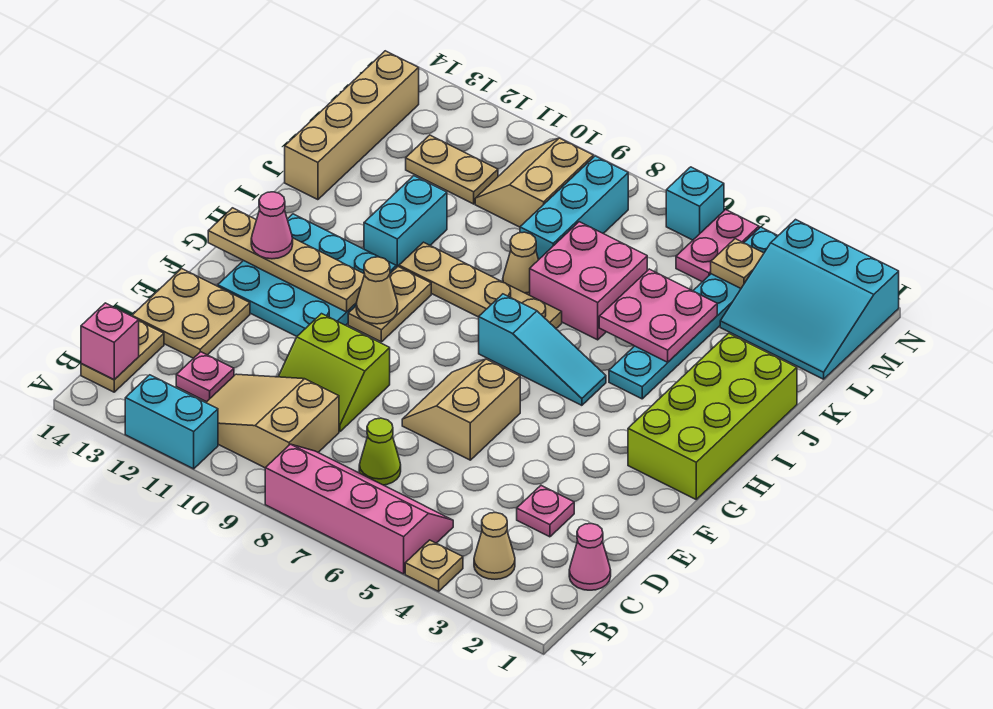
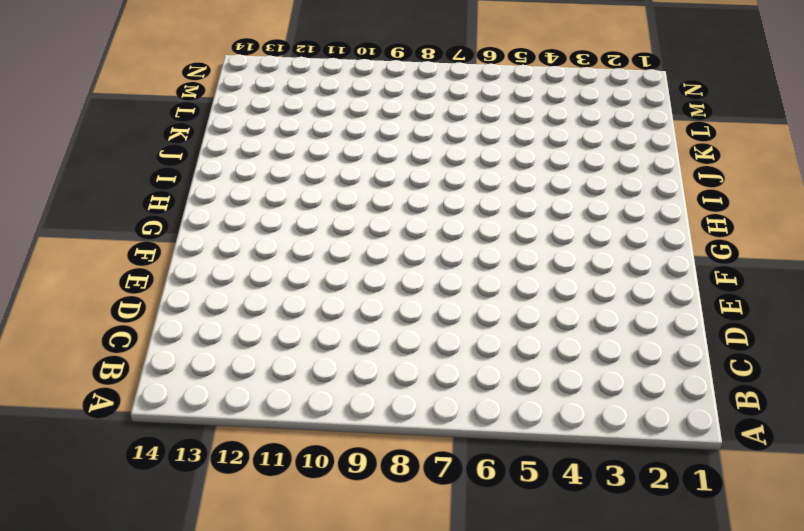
none -> tan 1x1 plate [405,540,463,591]
none -> pink 2x4 slope [265,444,453,574]
none -> cyan 1x2 brick [125,375,218,469]
none -> tan 1x1 cone [474,513,515,579]

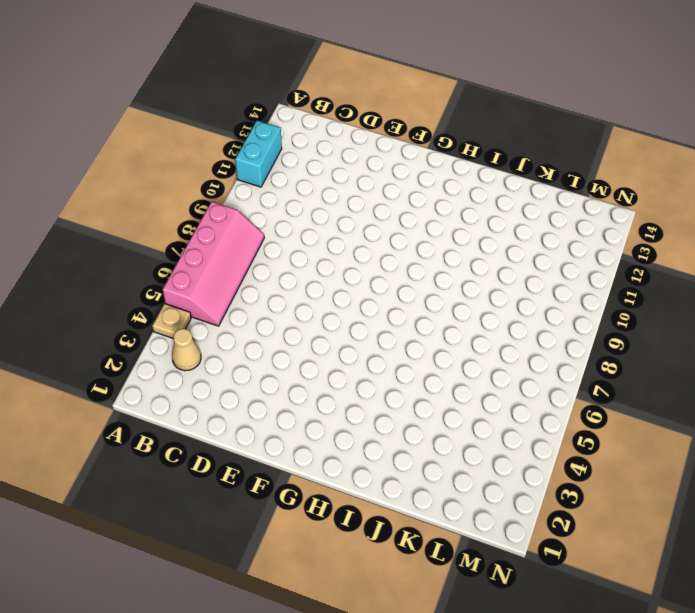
none -> tan 2x3 slope [206,374,339,468]
none -> tan 1x2 plate [81,321,164,392]
none -> pink 1x1 cone [569,524,611,590]
none -> lime 1x1 cone [359,418,401,485]

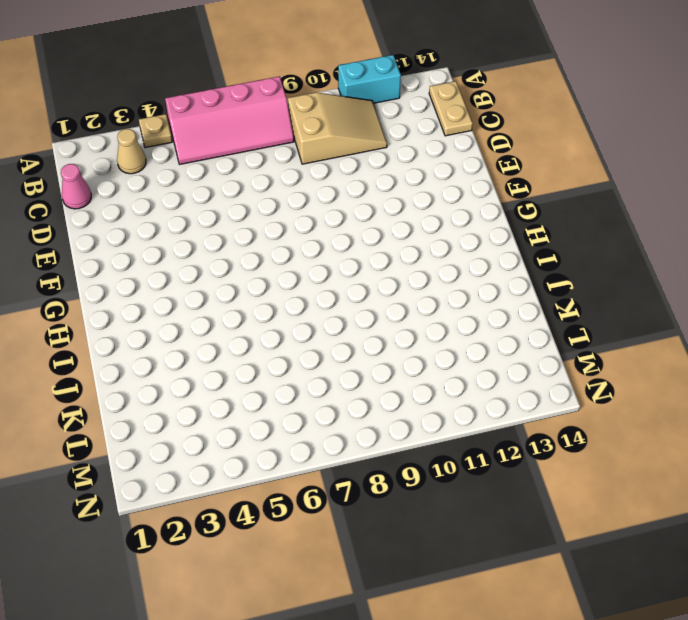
none -> lime 1x1 cone [359,418,401,485]
none -> pink 1x1 plate [176,352,234,402]
none -> pink 1x1 plate [517,486,574,537]
none -> lime 2x2 slope [278,314,390,432]

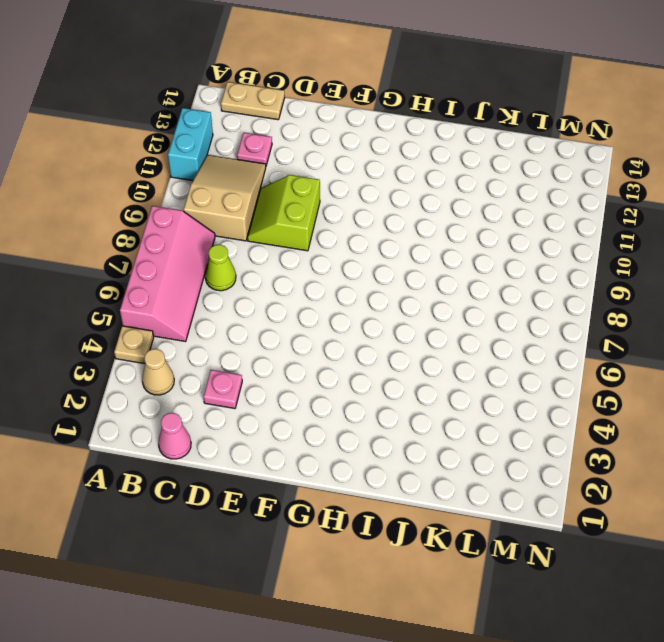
none -> tan 2x2 plate [132,269,250,358]
none -> tan 2x2 slope [402,359,520,460]
none -> cyan 3x3 plate [218,214,396,336]
none -> lime 2x4 brick [628,333,797,499]

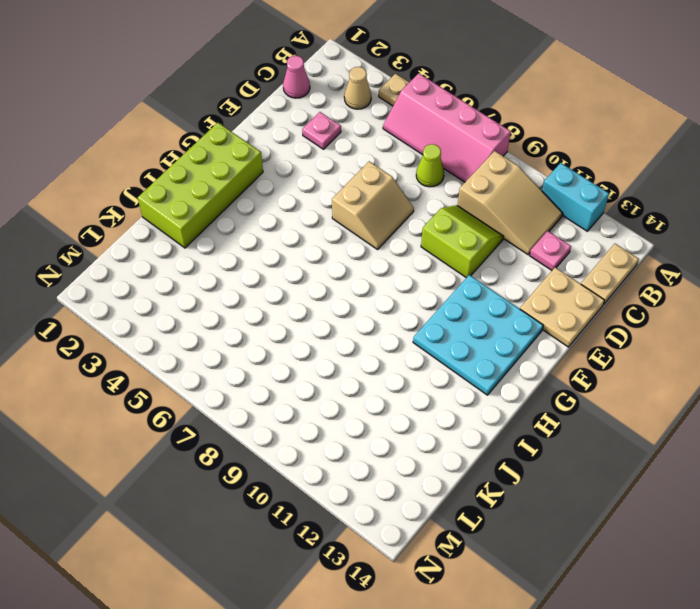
none -> tan 1x2 plate [348,267,431,342]
none -> cyan 1x3 slope [479,294,606,405]
none -> cyan 1x6 plate [609,227,778,399]
none -> tan 1x4 plate [399,242,562,328]

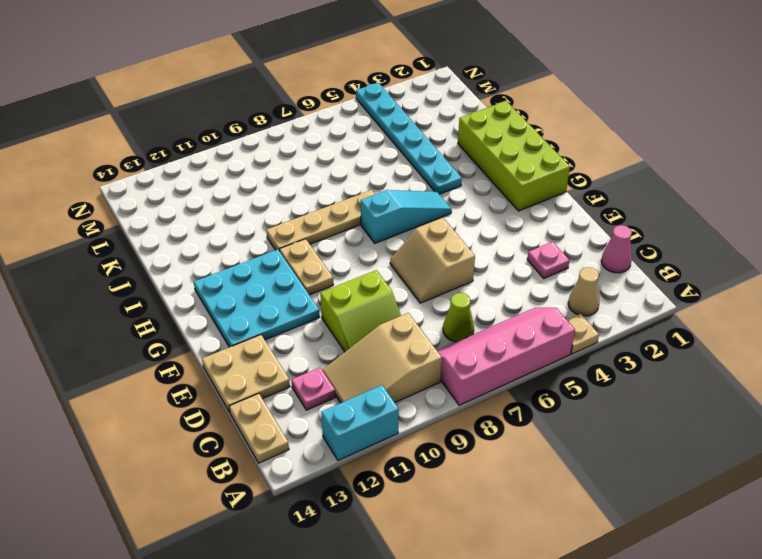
none -> cyan 1x2 brick [364,176,447,268]
none -> pink 2x2 brick [530,222,647,340]
none -> tan 1x1 cone [503,232,539,295]
none -> tan 1x4 brick [285,51,419,200]

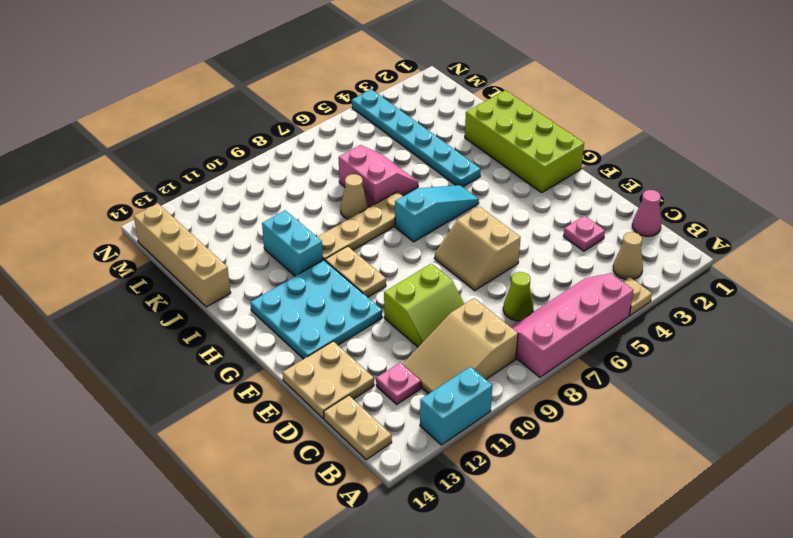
pink 2x2 slope [339,145,418,207] -> pink 2x2 brick [530,222,647,340]
none -> cyan 1x3 brick [520,156,628,259]
none -> cyan 3x3 slope [720,220,899,379]
none -> tan 2x2 slope [475,138,593,227]
none -> tan 1x2 plate [406,135,498,204]

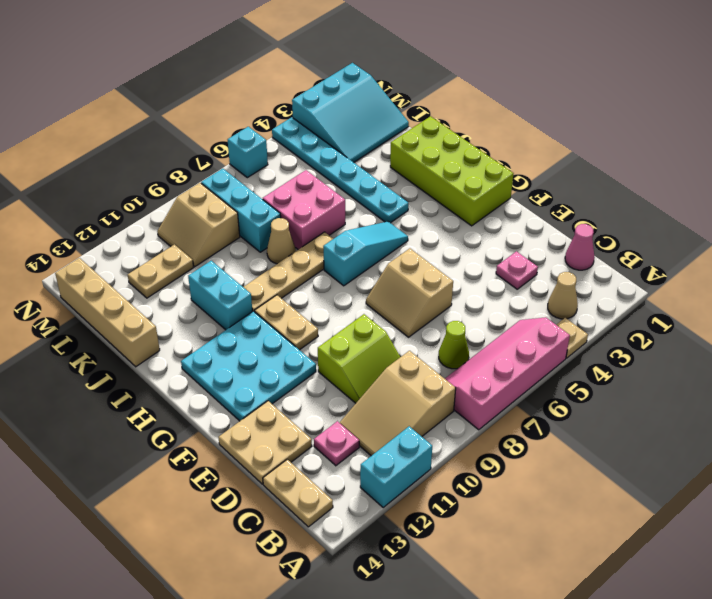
none -> pink 1x2 plate [676,210,759,282]
none -> pink 1x1 brick [81,303,139,380]
none -> tan 1x1 cone [356,257,398,324]
none -> tan 1x4 plate [208,208,365,312]

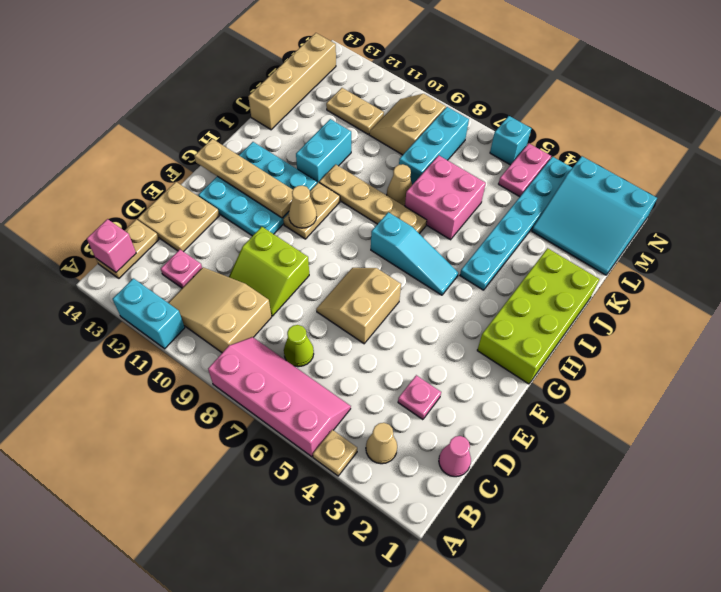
none -> pink 2x2 plate [599,269,717,362]
none -> tan 1x1 plate [711,239,764,288]
none -> pink 1x1 cone [251,192,293,259]

